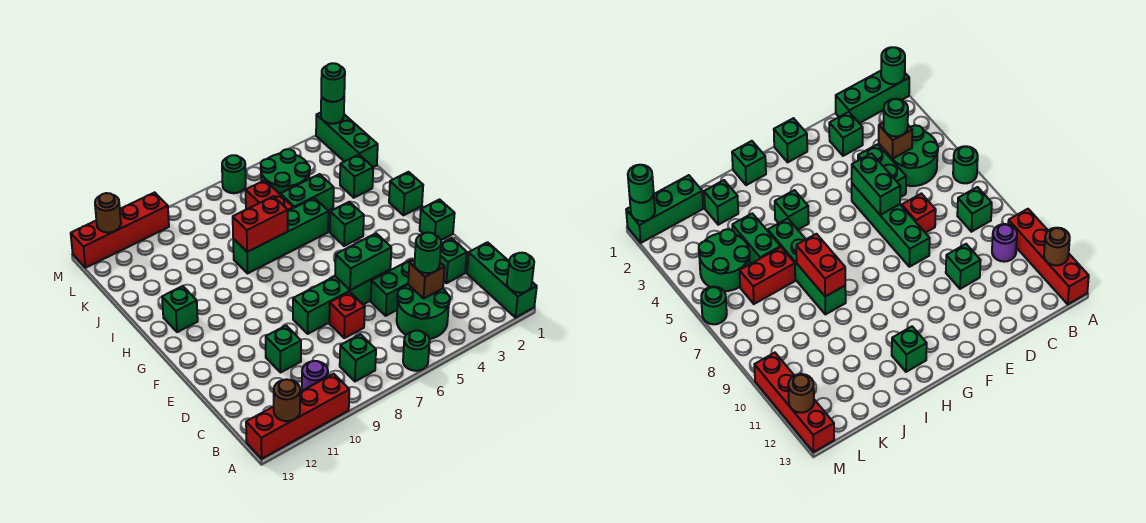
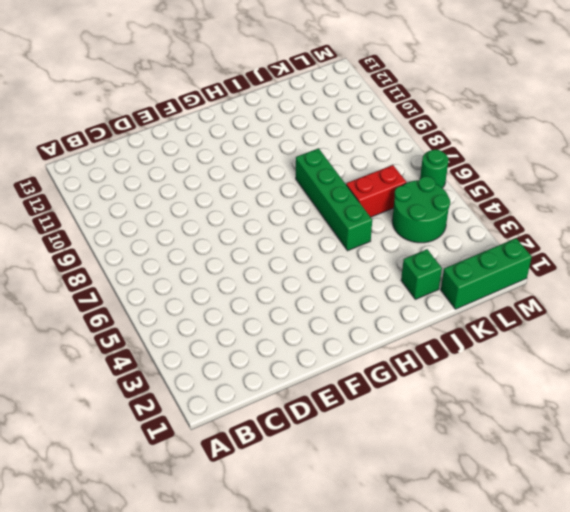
none -> green 1x3 brick [467,242,537,318]
none -> green 1x1 round brick [403,330,430,371]
none -> red 1x4 brick [246,374,349,459]
none -> green 2x2 round brick [397,285,450,339]

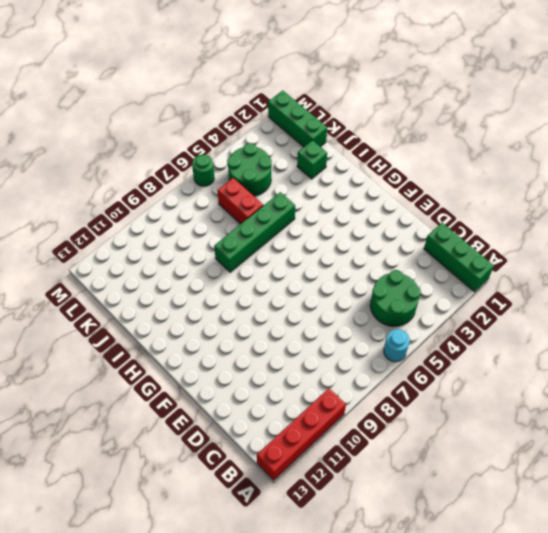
cyan 1x1 round brick [384,329,410,362] -> green 1x1 round brick [403,330,430,371]
none -> green 1x1 brick [340,334,376,381]
none -> purple 1x1 round brick [302,361,328,391]
none -> green 1x1 brick [440,238,467,283]
none -> green 1x2 brick [371,259,413,316]

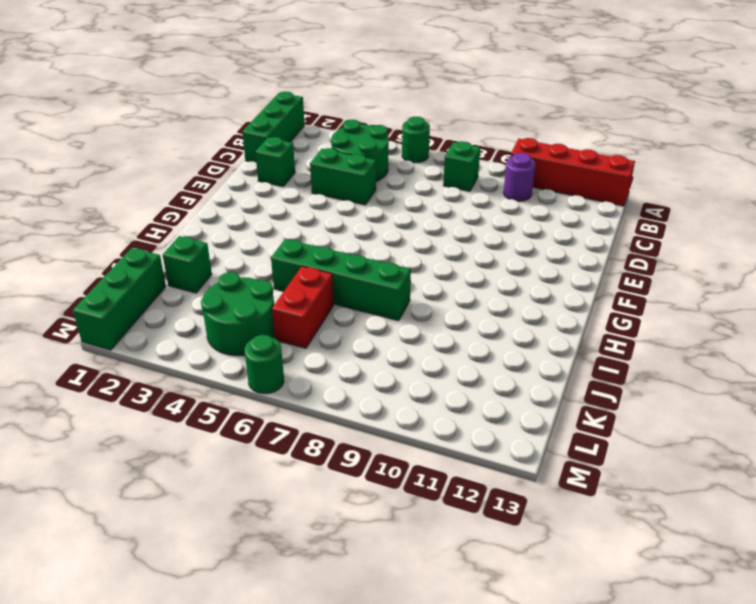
none -> red 1x1 brick [329,292,365,338]
none -> green 1x1 brick [266,326,301,373]
none -> green 1x4 brick [293,270,390,334]
none -> green 1x1 brick [420,200,455,240]

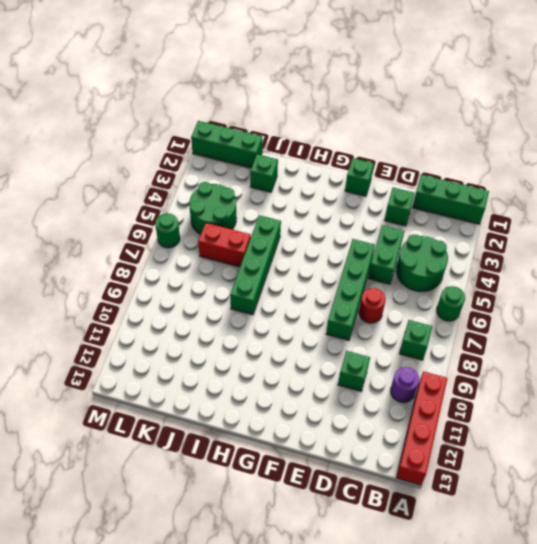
red 1x1 round brick [359,288,386,323] -> red 1x1 brick [329,292,365,338]
none -> green 1x1 brick [389,172,423,215]
none -> green 1x1 brick [330,202,364,246]
none -> green 1x1 brick [162,286,198,332]
none -> green 1x2 brick [280,174,334,211]

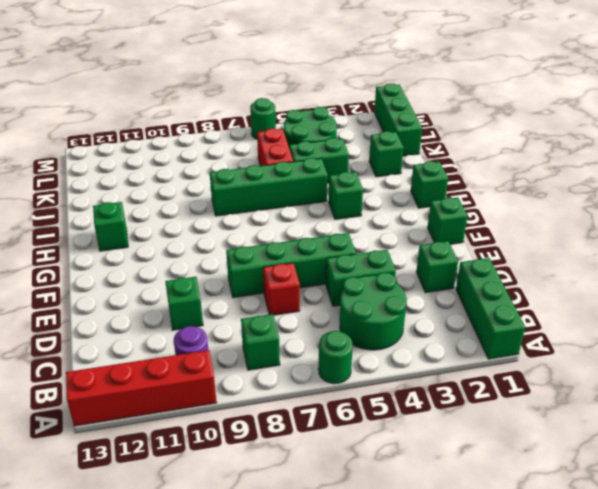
none -> red 1x4 brick [71,192,169,268]
none -> green 1x1 round brick [507,253,534,293]
none -> brown 1x1 round brick [274,379,300,421]
none -> brown 1x1 brick [408,260,445,298]

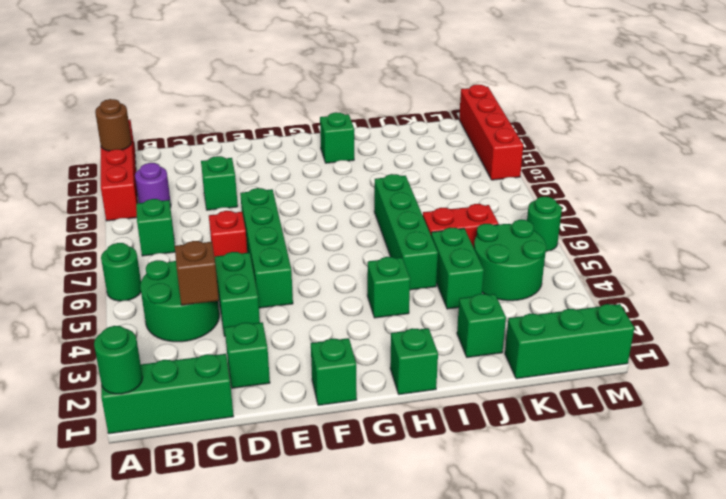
none -> green 1x2 brick [335,233,391,290]
none -> red 1x2 brick [233,196,288,252]
none -> green 1x1 round brick [321,96,344,124]
none -> brown 1x1 round brick [95,193,121,232]

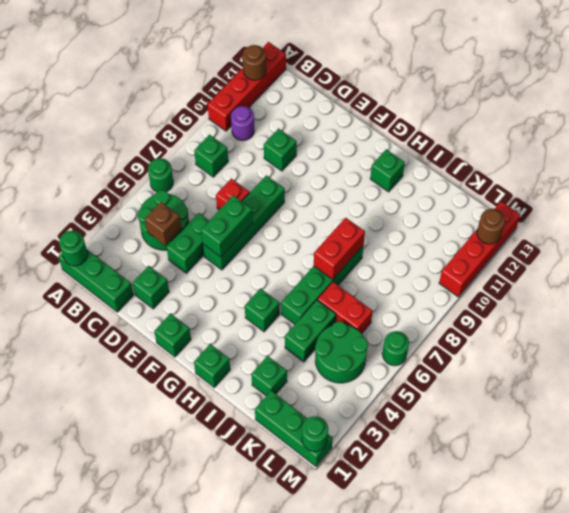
none -> green 1x1 round brick [415,232,441,273]
none -> green 1x1 round brick [321,63,345,102]

